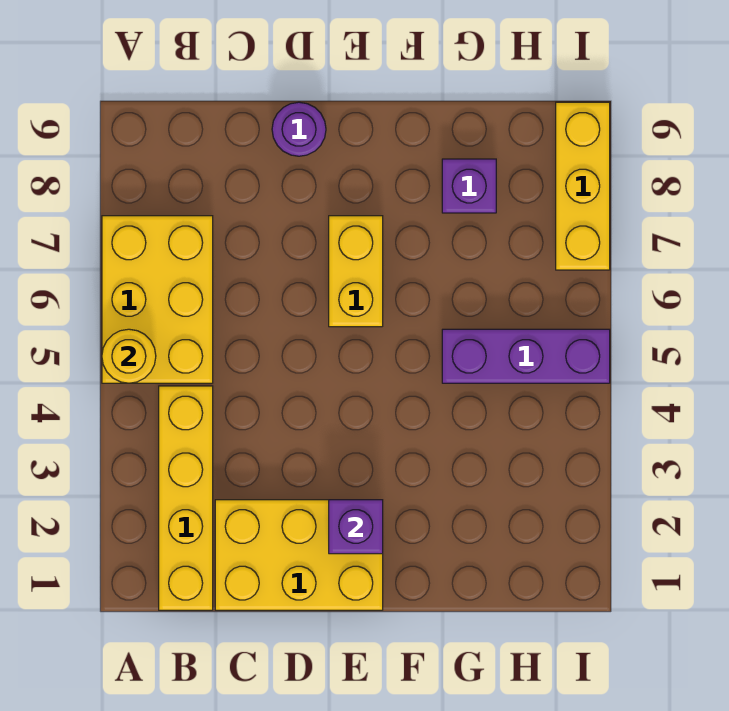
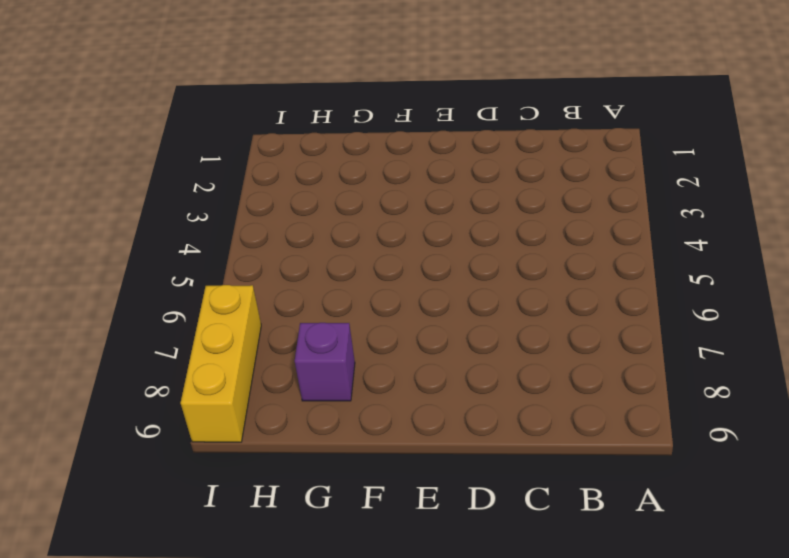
none -> yellow 2x3 brick [102,216,213,383]
none -> yellow 1x4 brick [159,386,213,610]

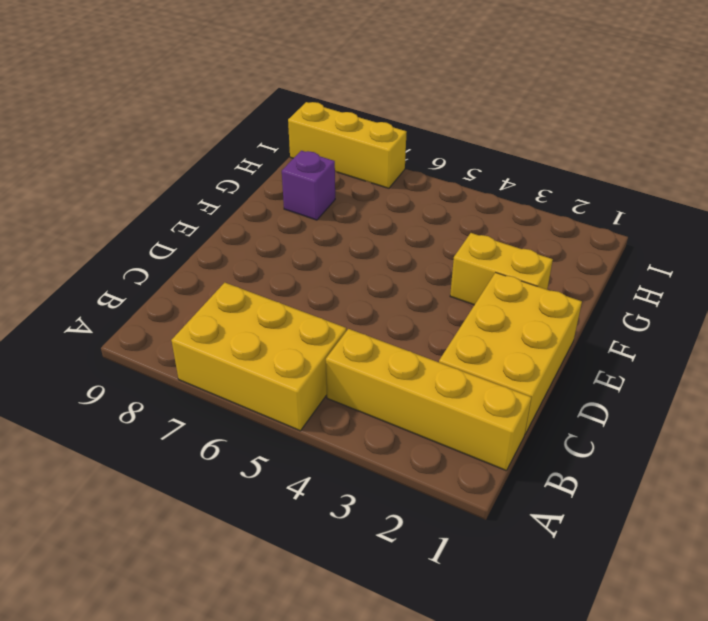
yellow 1x2 brick [450,233,553,305] -> yellow 1x2 brick moved to [329,216,383,327]
none -> purple 1x1 round brick [272,102,326,156]
none -> purple 1x3 brick [442,329,610,383]

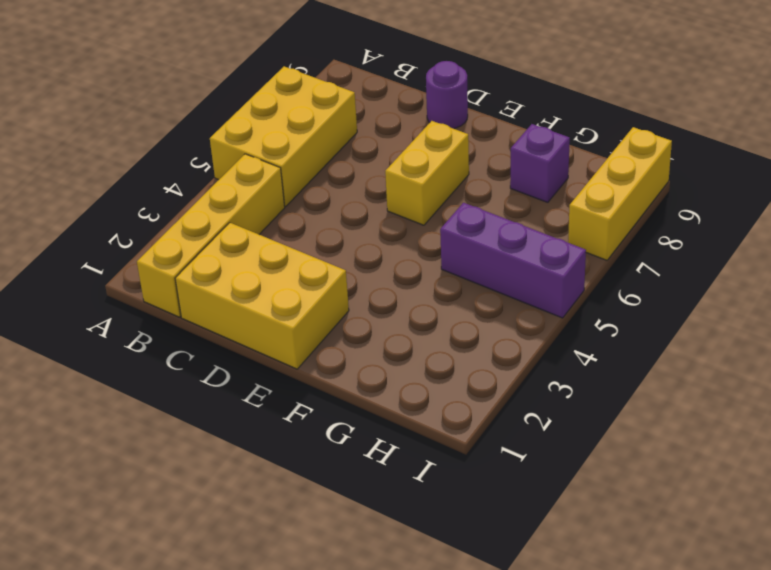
none -> yellow 1x1 round brick [102,329,156,383]
none -> purple 1x1 brick [329,500,383,554]

